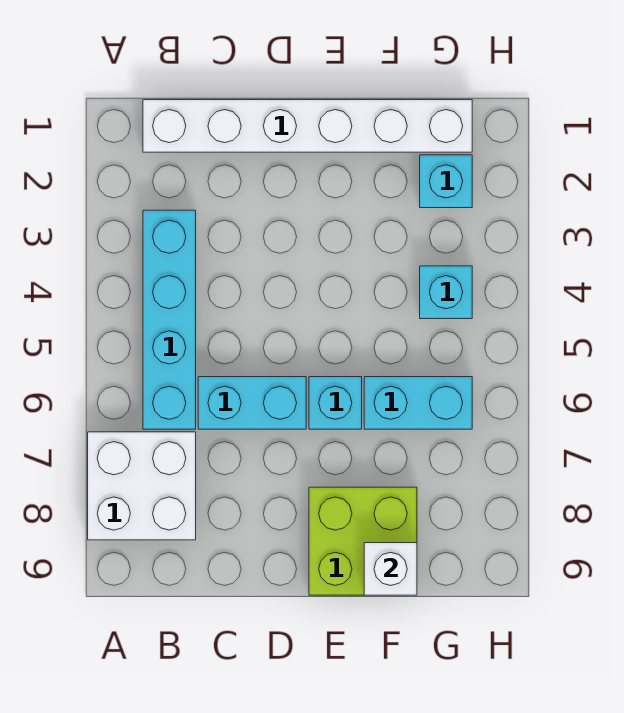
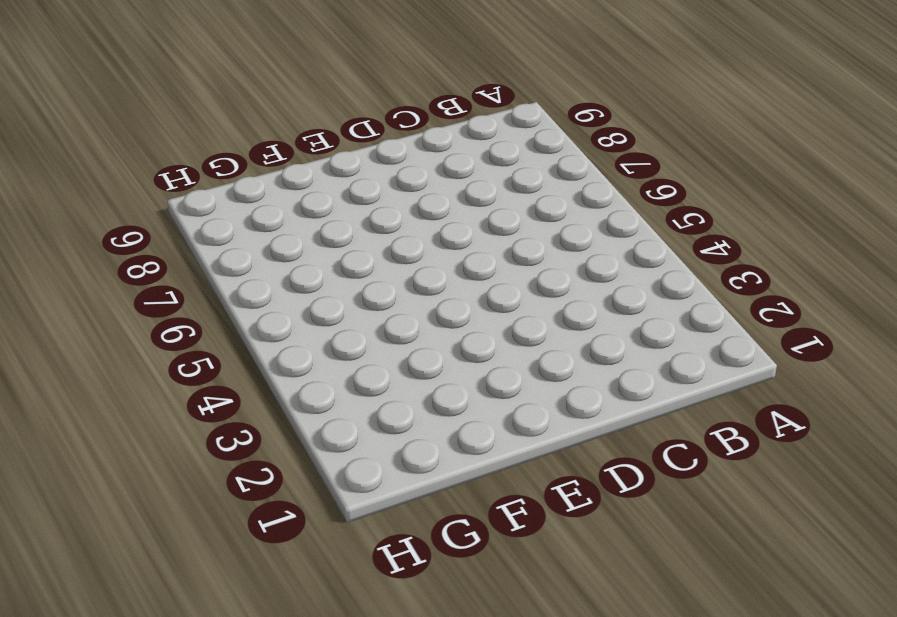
none -> white 2x2 brick [88,432,196,540]
none -> white 1x6 brick [143,100,472,152]

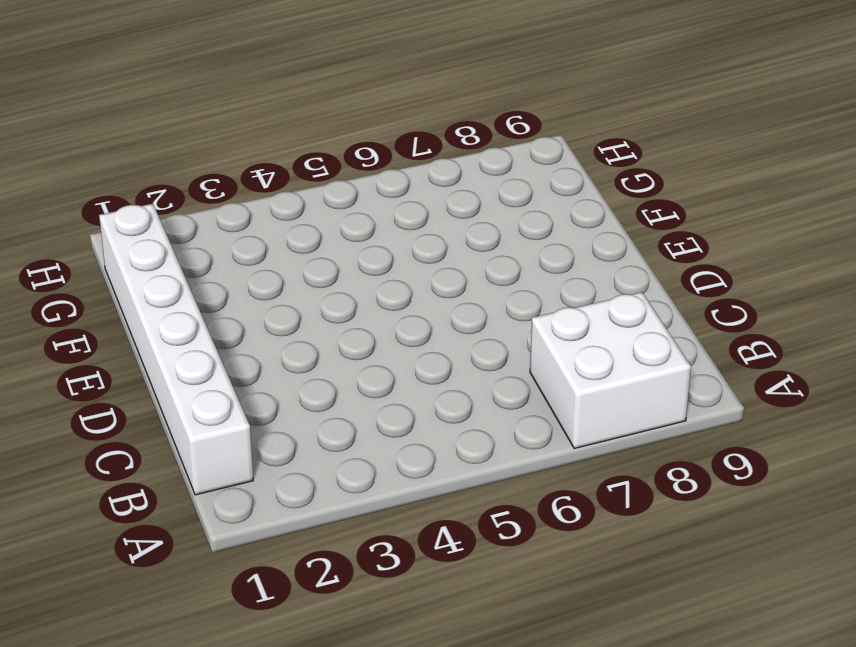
none -> cyan 1x4 brick [143,210,196,429]
none -> cyan 1x2 brick [198,377,306,429]

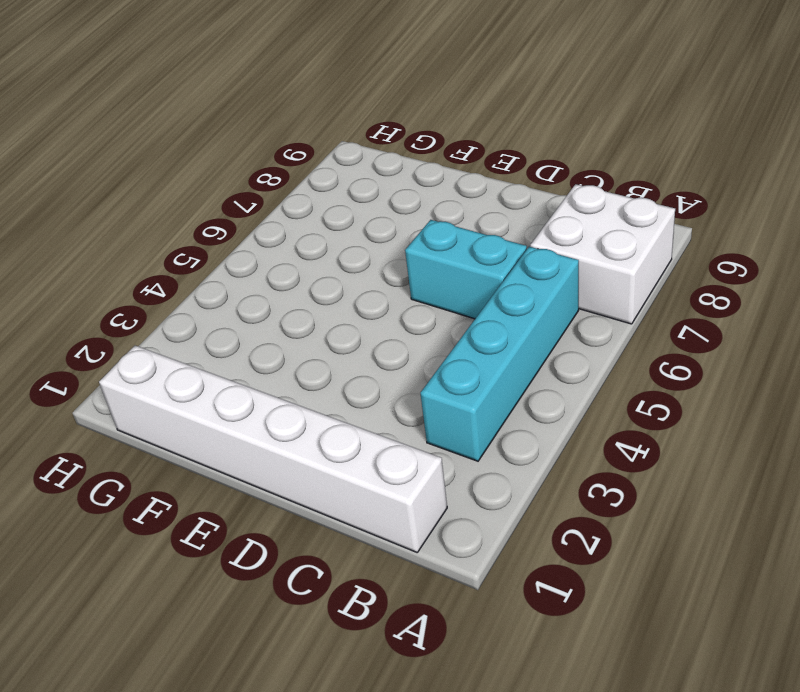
none -> cyan 1x1 brick [309,377,362,429]
none -> lime 2x2 brick [309,487,417,595]

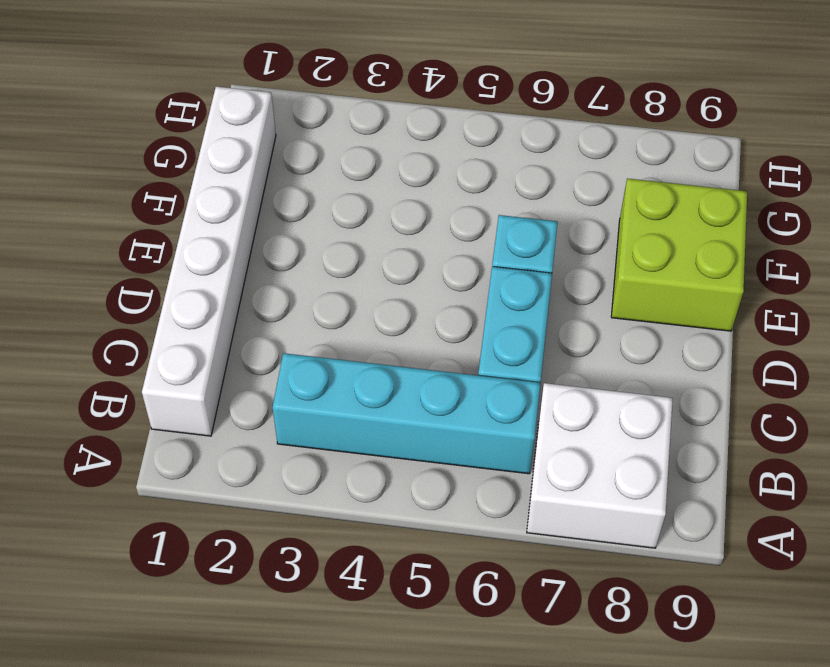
none -> cyan 1x2 brick [364,377,472,429]
none -> cyan 1x1 brick [420,155,472,208]

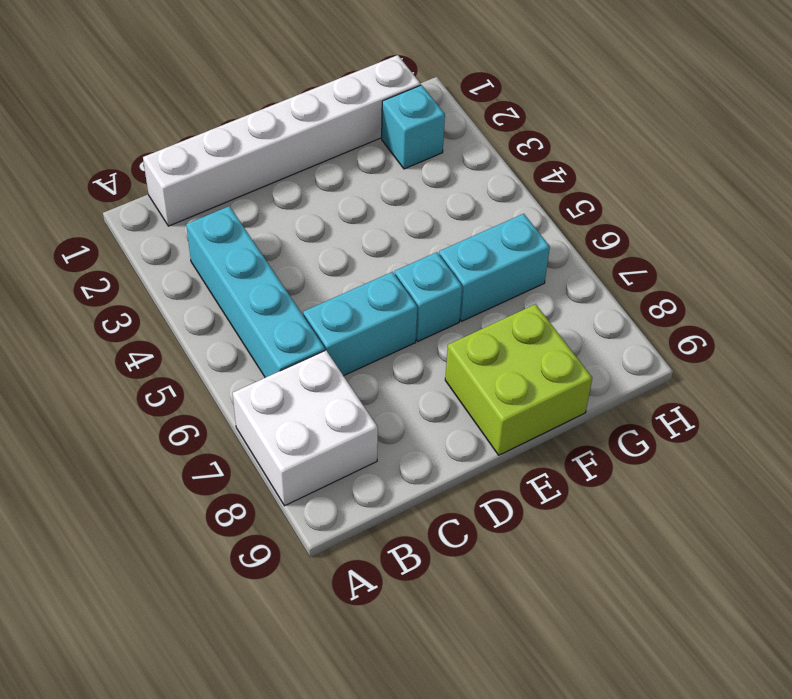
none -> cyan 1x1 brick [420,266,472,319]
none -> white 1x1 brick [364,543,417,595]

